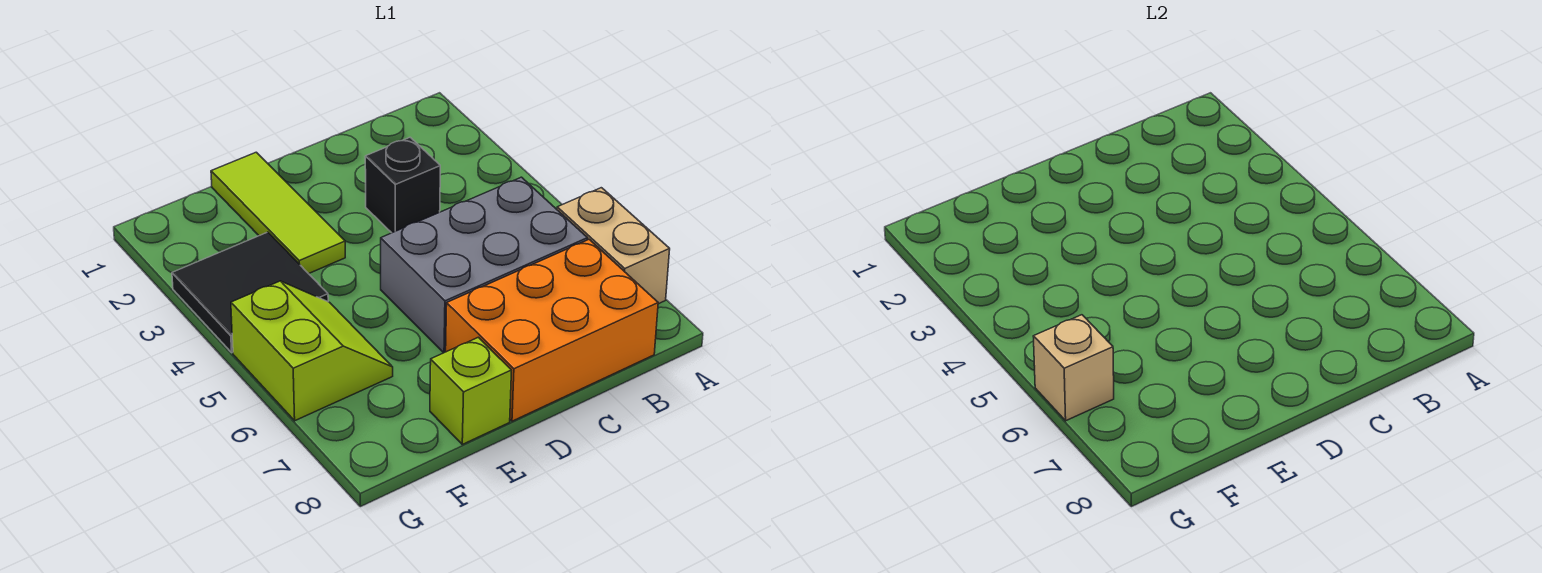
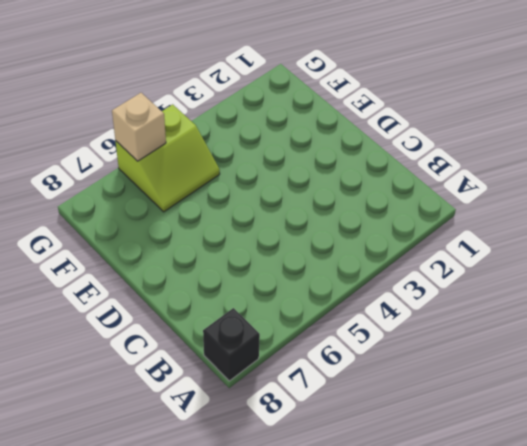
black 1x1 brick [203,308,260,381] -> black 1x1 brick moved to [365,137,440,233]
none -> tan 1x2 brick [557,188,670,304]
none -> grey 2x3 brick [381,177,587,353]

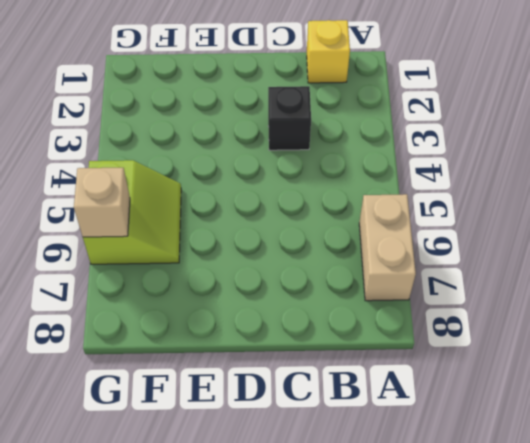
yellow 1x1 brick [307,20,350,83] -> none
none -> grey 2x3 brick [381,177,587,353]
none -> orange 2x3 brick [446,240,658,421]

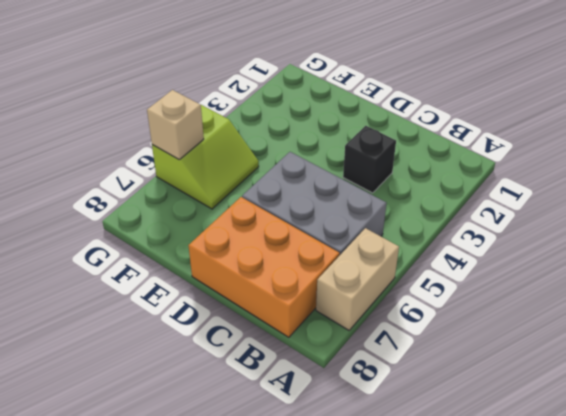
none -> lime 1x3 tile [211,152,345,274]
none -> lime 1x1 brick [430,337,512,444]

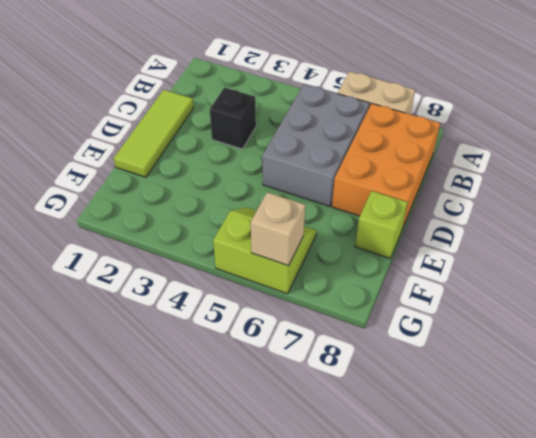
lime 1x3 tile [114,90,194,177] -> lime 1x3 tile turned to [211,152,345,274]
none -> black 2x2 tile [172,232,328,353]

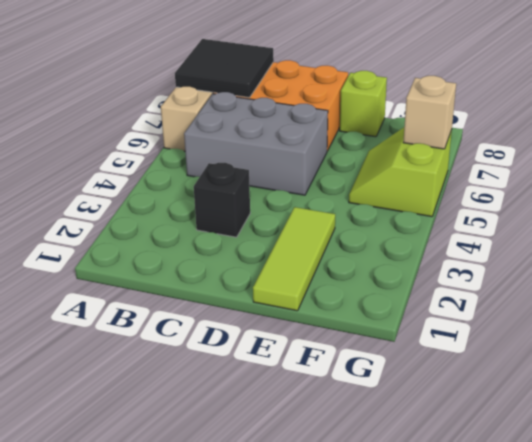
black 2x2 tile [175,39,274,98] -> black 2x2 tile moved to [172,232,328,353]

